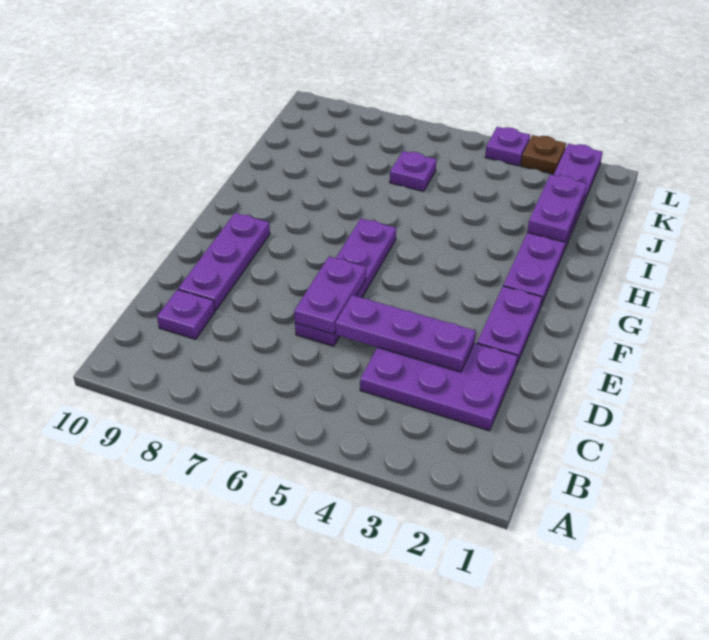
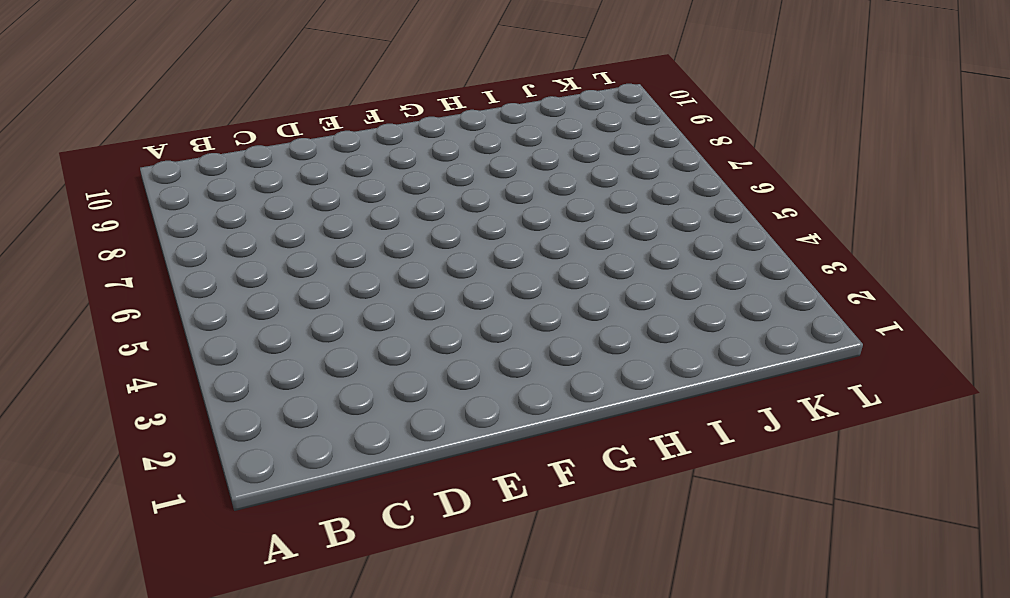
none -> purple 2x3 plate [360,343,518,431]
none -> purple 1x1 plate [157,290,215,339]
none -> purple 1x4 plate [295,219,396,346]

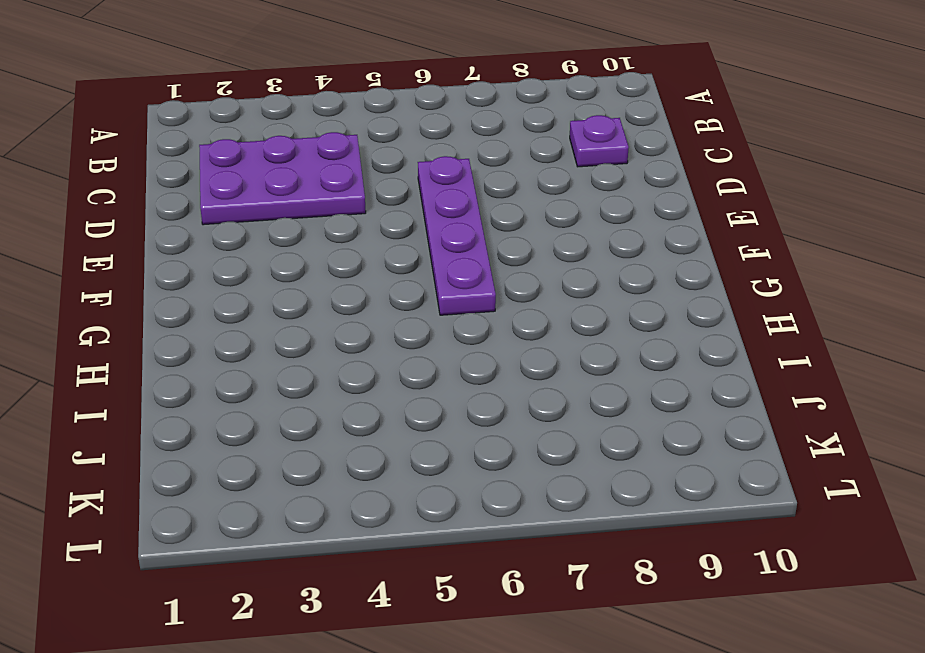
none -> purple 1x3 plate [178,213,270,311]
none -> purple 1x2 plate [477,286,542,365]
none -> purple 1x6 plate [503,144,603,306]

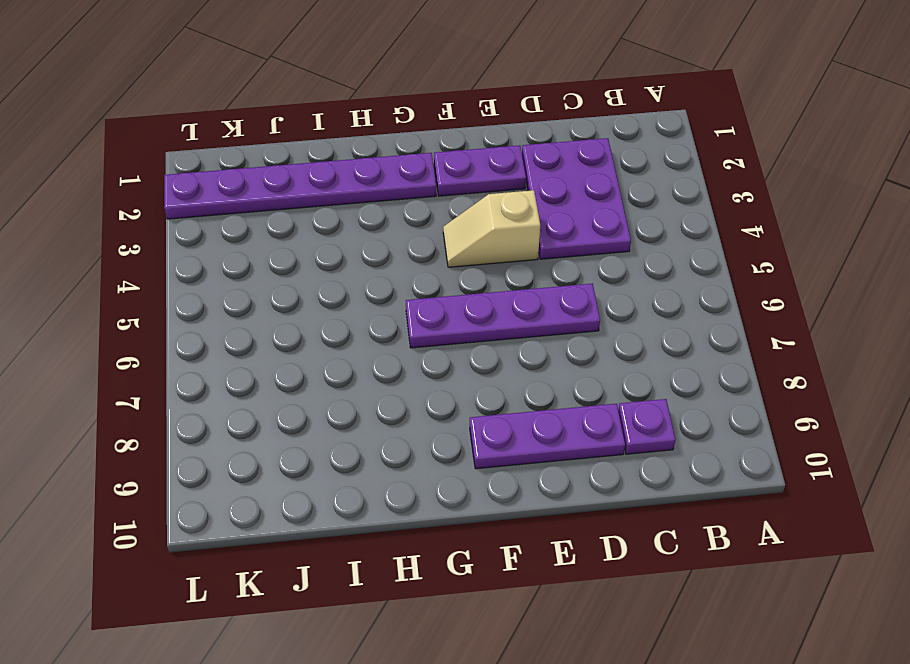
tan 1x2 slope [443,190,540,267] -> none
none -> purple 1x1 plate [390,151,436,192]
none -> brown 1x1 plate [521,135,566,174]
none -> purple 1x1 plate [485,127,530,166]

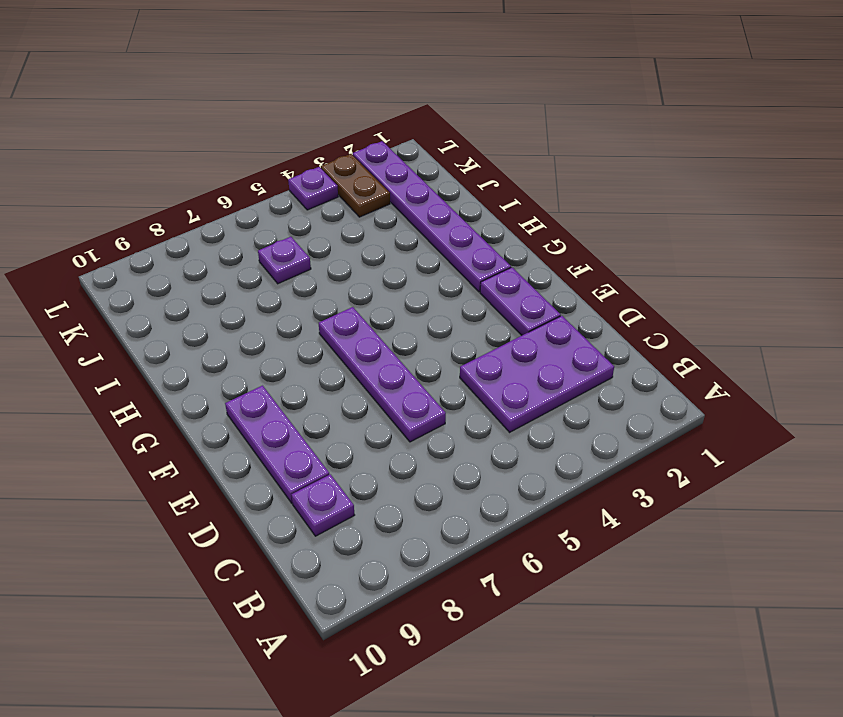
brown 1x2 plate [321,154,390,217] -> brown 1x1 plate [521,135,566,174]
none -> purple 1x3 plate [335,295,476,372]
none -> purple 1x2 plate [294,256,366,334]
none -> purple 1x2 plate [527,174,587,242]

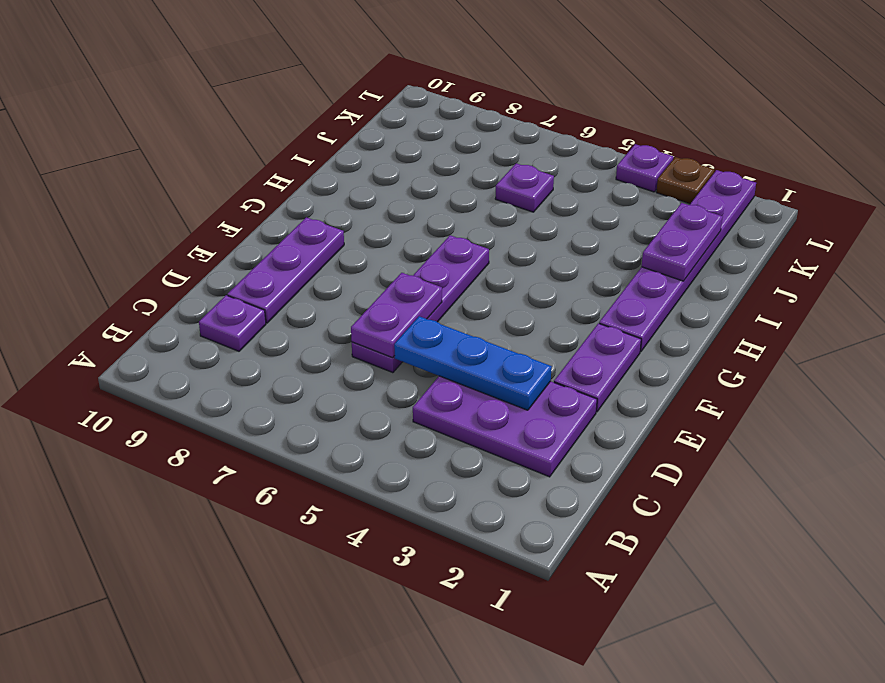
blue 1x3 plate [394,316,552,410] -> purple 1x3 plate [335,295,476,372]

